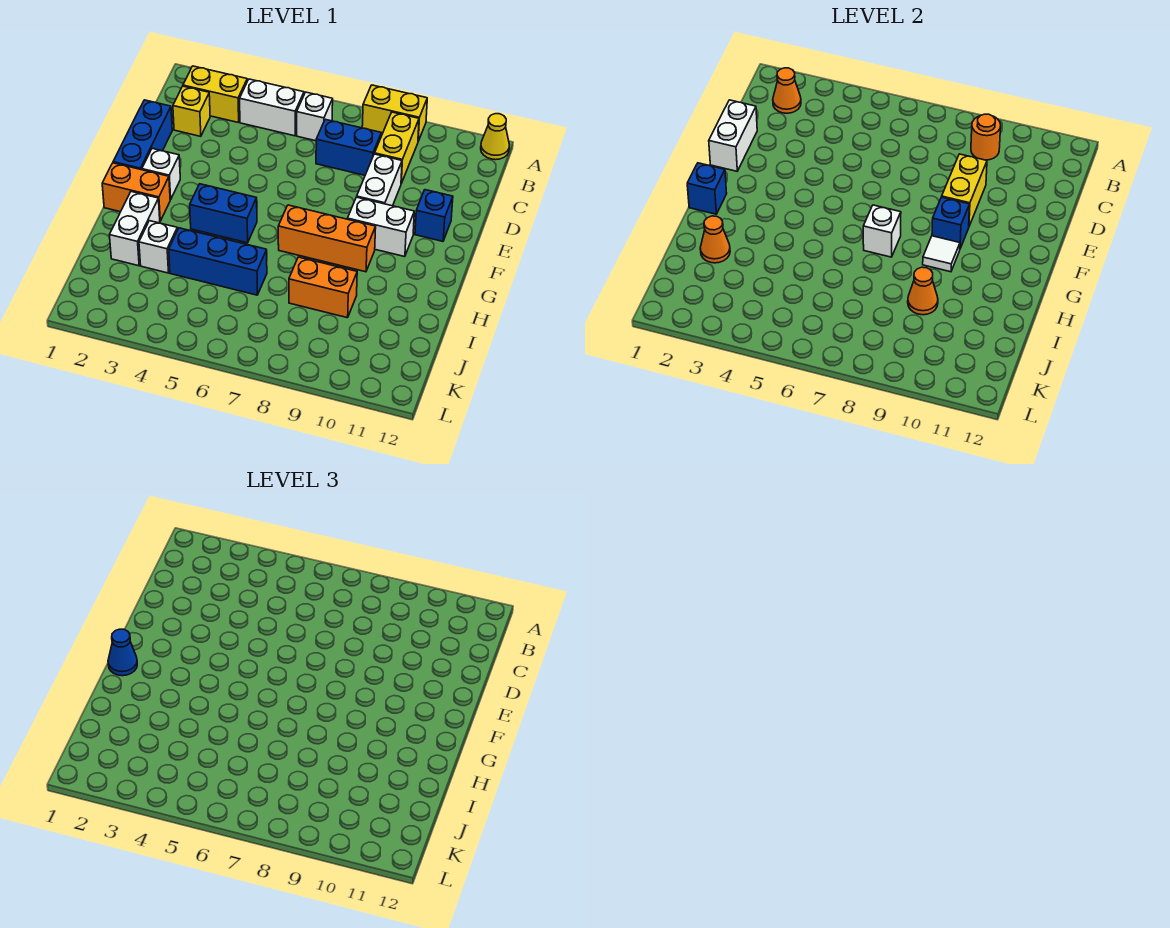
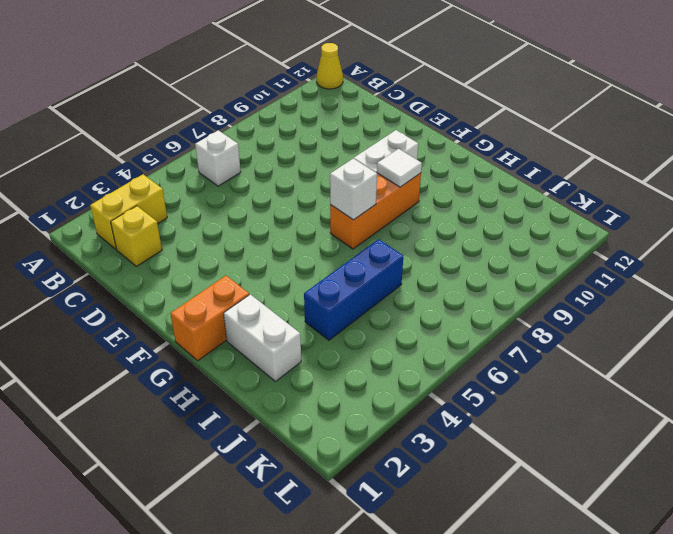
none -> yellow 1x2 brick [362,85,427,141]
none -> white 1x2 brick [240,79,304,136]
none -> yellow 1x2 brick [375,112,419,183]
none -> blue 1x2 brick [316,119,381,175]

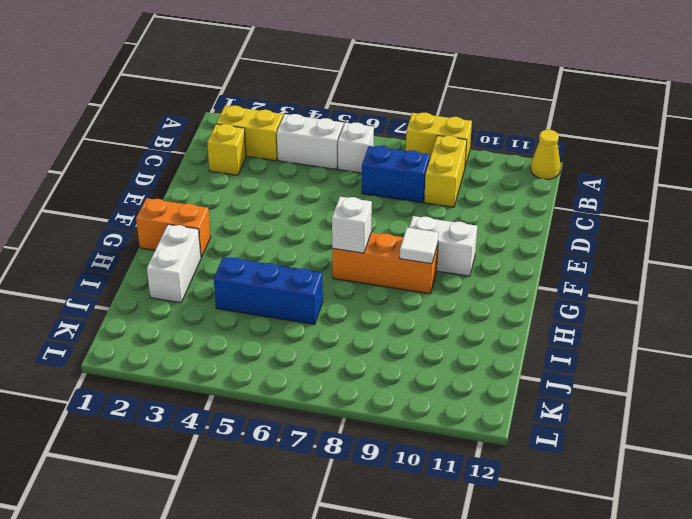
none -> blue 1x3 brick [113,100,172,170]
none -> white 1x2 brick [357,154,402,206]
none -> blue 1x1 brick [415,190,453,241]
none -> white 1x1 brick [142,148,180,200]

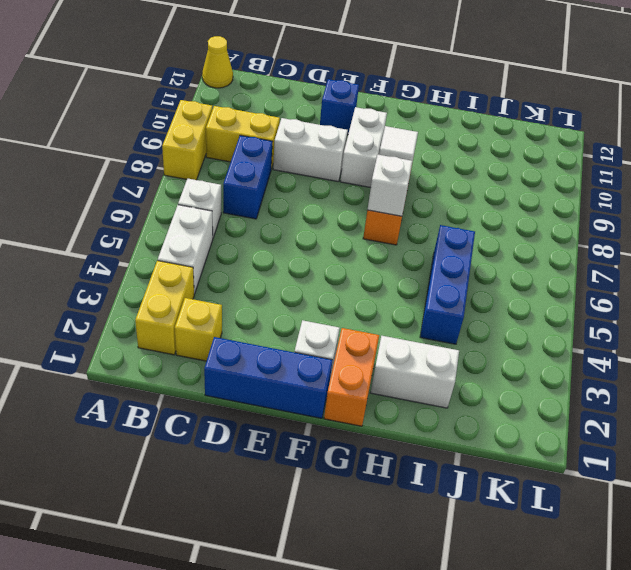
none -> blue 1x2 brick [190,184,257,243]
none -> white 1x1 brick [139,221,177,273]
none -> orange 1x2 brick [289,257,357,318]
none -> orange 1x1 cone [773,68,801,113]

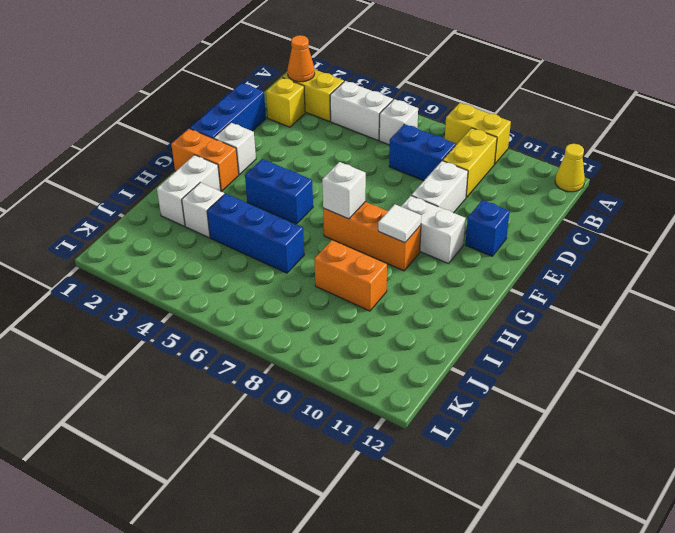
none -> orange 1x1 round brick [971,114,1001,160]
none -> white 1x2 brick [709,100,757,171]
none -> yellow 1x2 brick [942,154,987,226]
none -> blue 1x1 brick [932,197,970,248]

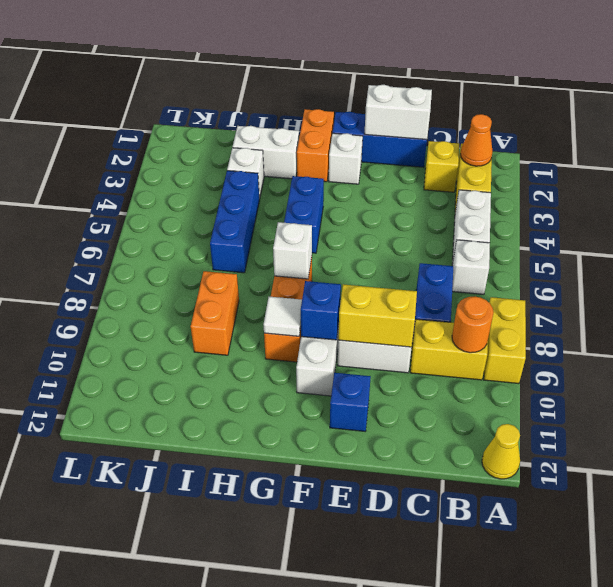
none -> blue 1x1 brick [687,163,727,214]
none -> orange 1x1 cone [700,216,730,263]
none -> orange 1x1 cone [908,267,938,315]
none -> blue 1x1 cone [108,629,137,676]

